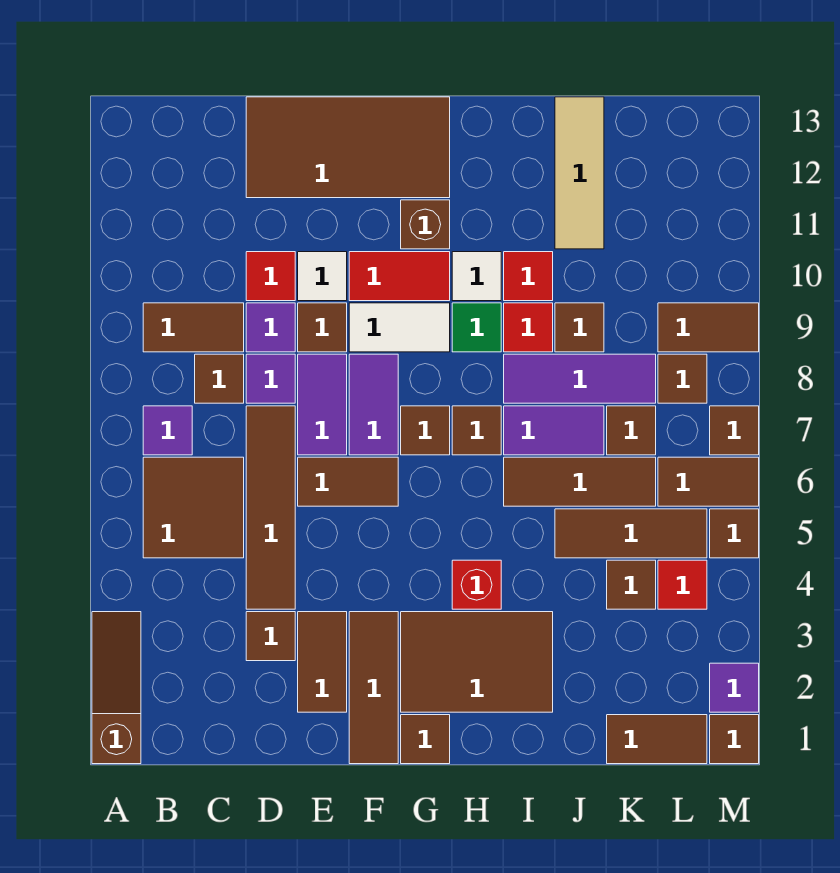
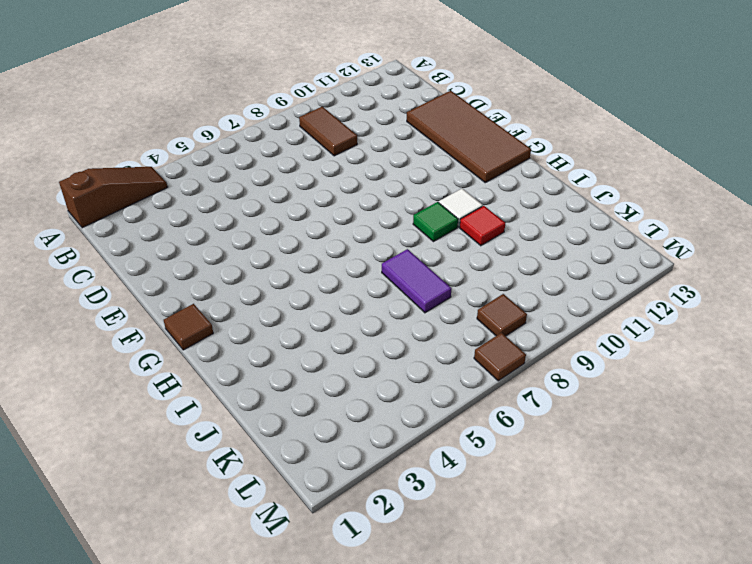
none -> brown 2x2 tile [143,457,244,558]
none -> purple 1x1 tile [143,406,192,455]
none -> brown 1x1 tile [195,354,244,403]
none -> brown 1x1 tile [246,612,295,661]

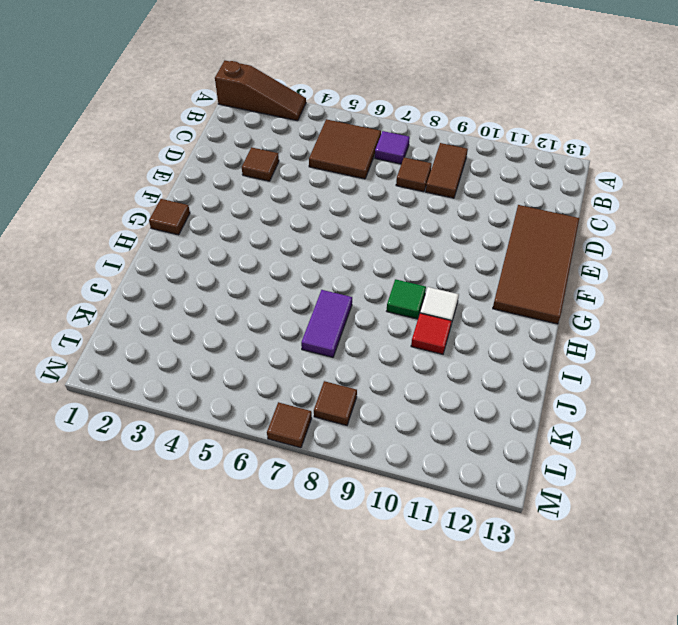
none -> brown 1x4 tile [246,406,295,609]
none -> purple 1x1 tile [246,354,295,403]
none -> purple 1x1 tile [246,303,295,352]
none -> red 1x1 tile [246,252,295,301]

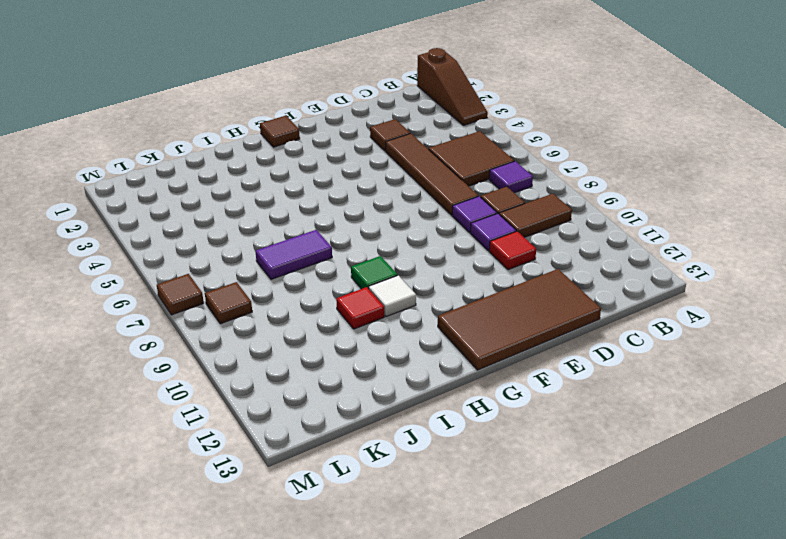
none -> brown 1x2 tile [298,612,347,712]
none -> brown 1x2 tile [298,457,398,506]
none -> purple 1x2 tile [298,354,347,455]
none -> brown 1x1 tile [298,303,347,352]

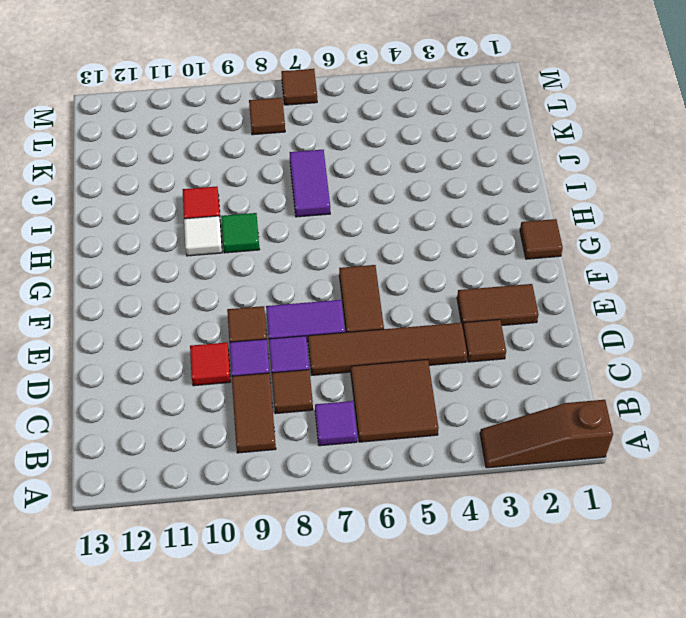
none -> brown 2x4 tile [246,97,450,198]
none -> white 1x1 tile [298,252,347,301]
none -> brown 1x3 tile [349,612,398,764]
none -> purple 1x2 tile [349,354,398,455]

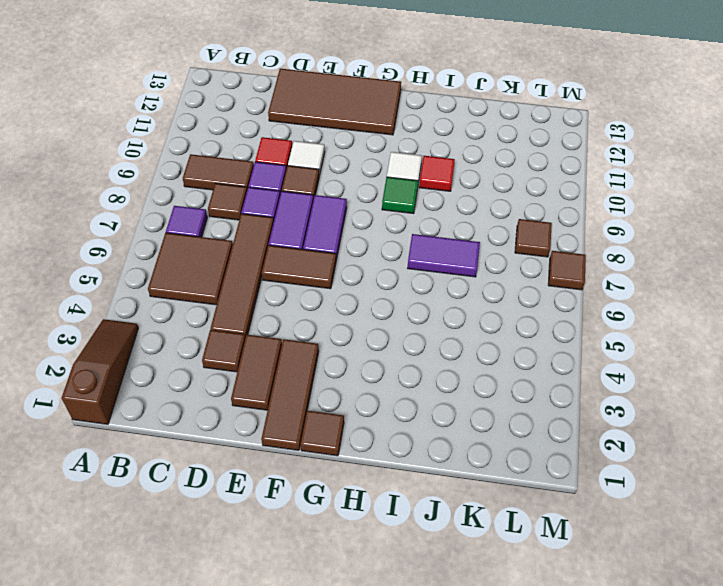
none -> white 1x2 tile [349,303,450,352]
none -> red 1x2 tile [349,252,450,301]
none -> brown 2x3 tile [401,612,553,712]
none -> brown 1x1 tile [401,406,450,455]

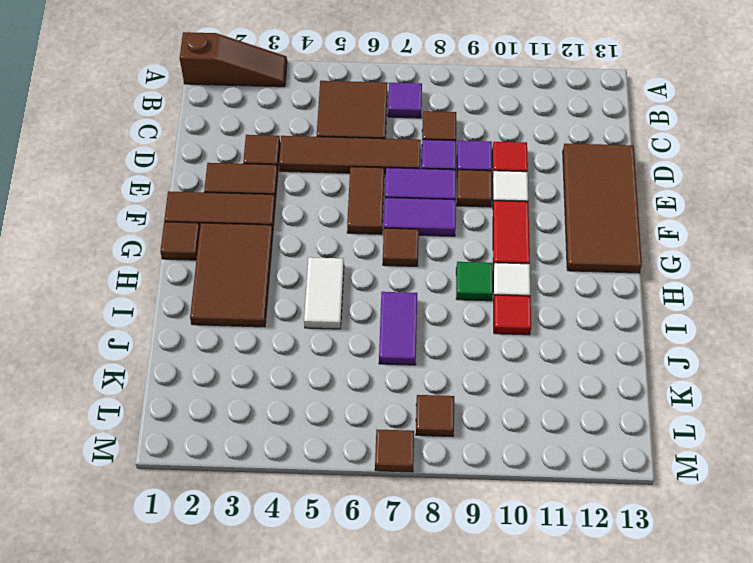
white 1x2 tile [304,257,344,329] -> white 1x2 tile moved to [349,303,450,352]
none -> brown 1x2 tile [143,303,244,352]
none -> brown 1x1 brick [401,200,450,249]
none -> red 1x1 brick [452,560,501,609]
none -> brown 1x1 tile [452,406,501,455]

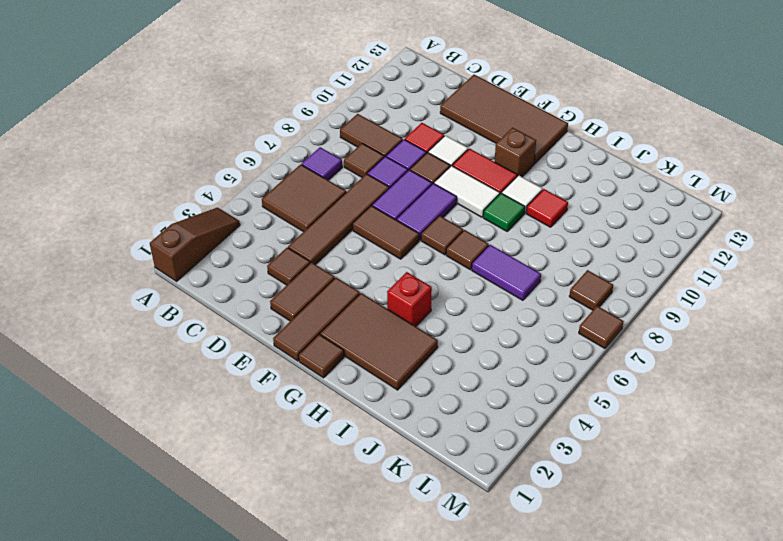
none -> brown 1x3 tile [504,457,656,506]
none -> purple 1x3 tile [504,354,656,403]
none -> red 1x1 tile [504,303,553,352]
none -> brown 1x3 tile [555,509,707,558]

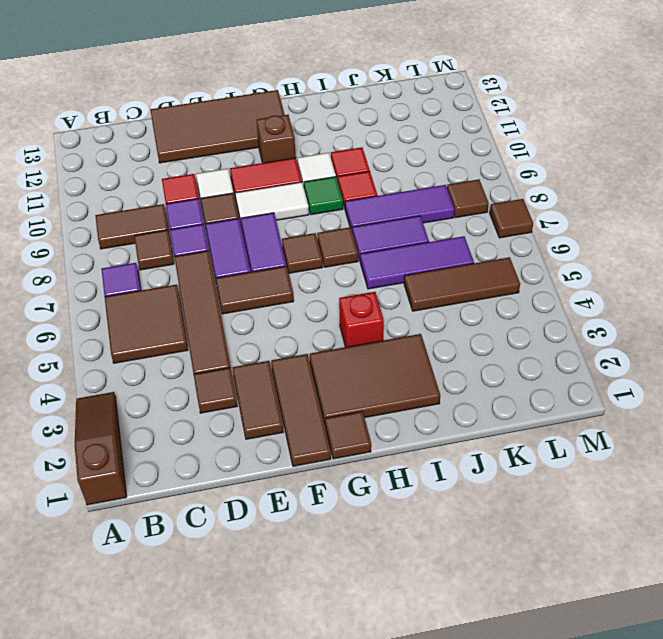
purple 1x3 tile [360,236,474,289] -> brown 1x3 tile [504,457,656,506]
none -> brown 1x1 tile [555,303,604,352]
none -> tan 1x3 tile [555,97,604,249]
none -> brown 1x2 tile [607,715,707,764]
none -> brown 1x1 tile [607,560,656,609]

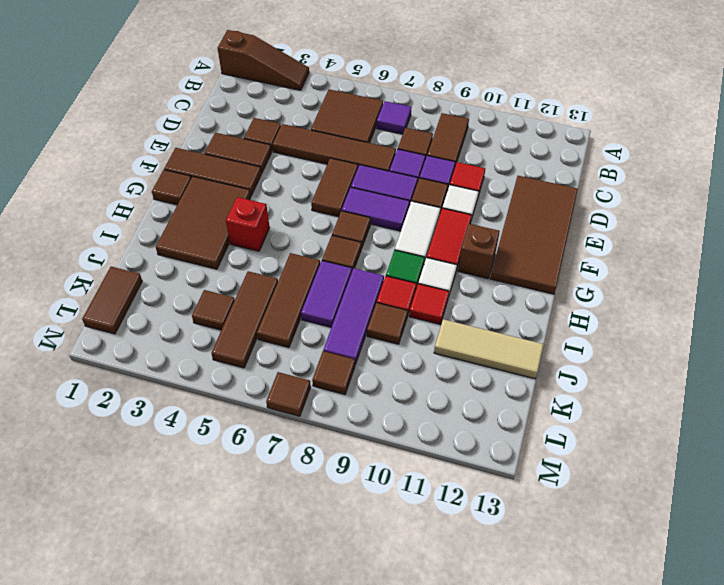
none -> brown 1x1 tile [607,406,656,455]
none -> red 1x1 tile [658,560,707,609]
none -> brown 1x2 tile [658,457,759,506]
none -> brown 1x2 tile [658,303,759,352]

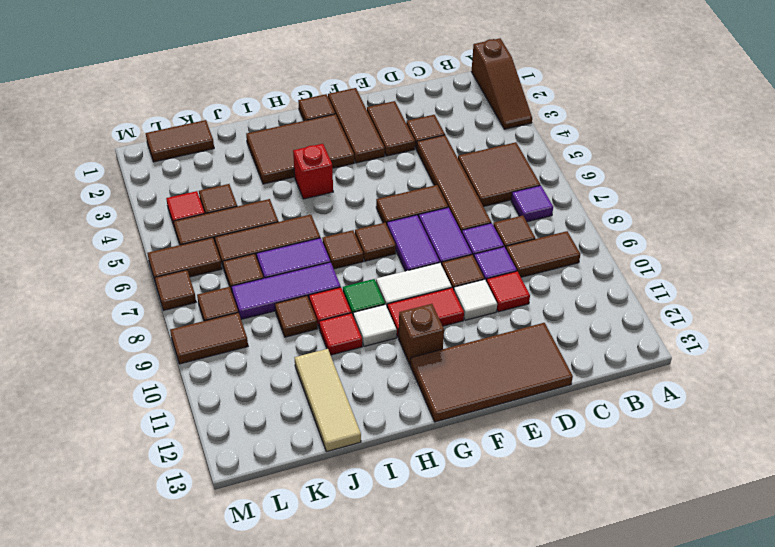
none -> brown 1x1 tile [710,715,759,764]
none -> purple 1x1 tile [710,663,759,712]
none -> brown 1x1 tile [710,509,759,558]

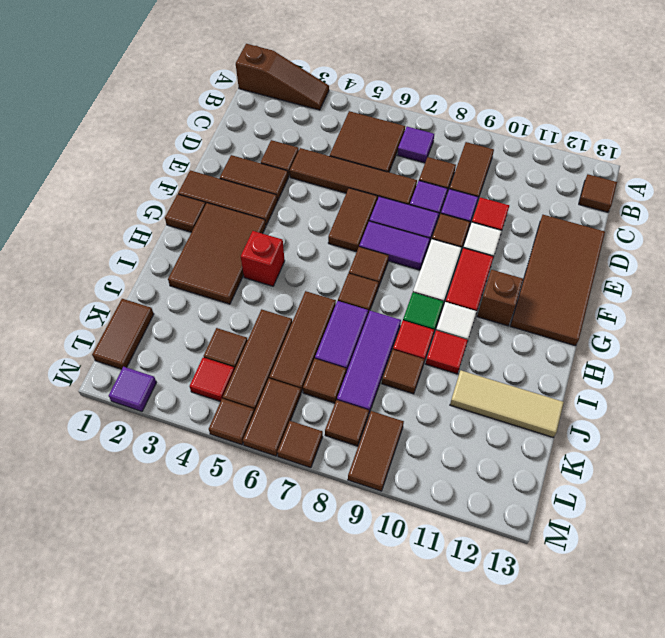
brown 1x1 tile [579,174,617,212] -> brown 1x1 tile moved to [710,715,759,764]

